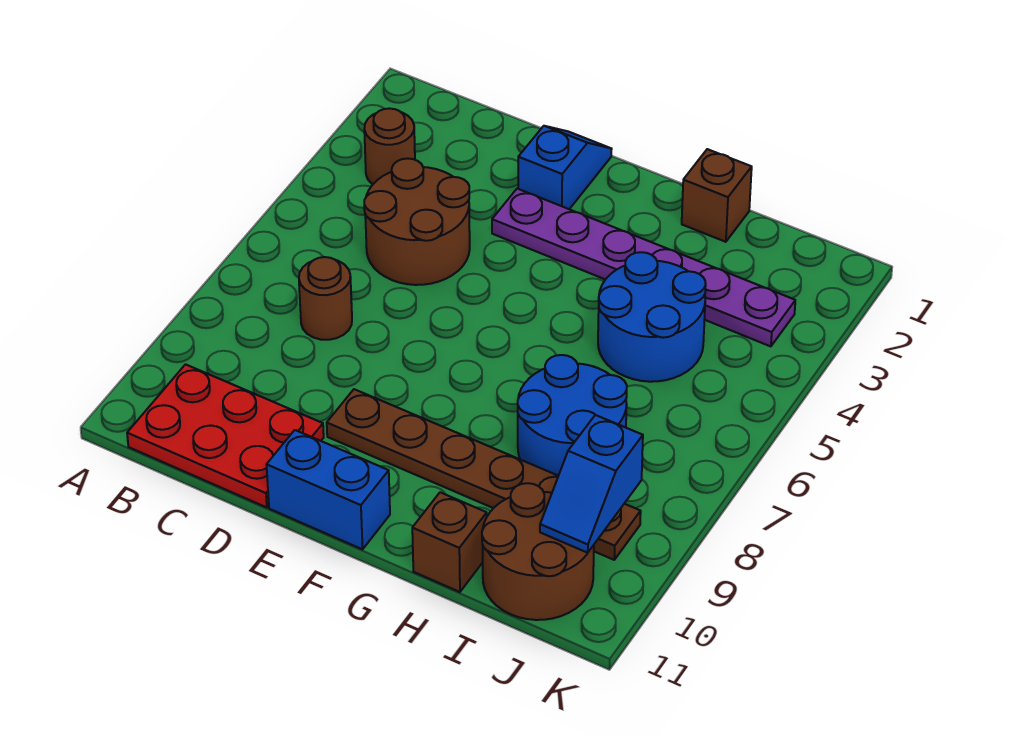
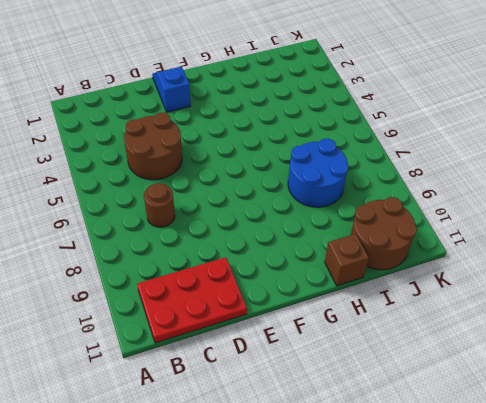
none -> brown 1x1 round brick [364,108,415,184]
none -> purple 1x6 plate [492,189,795,346]
none -> brown 1x6 plate [327,389,641,560]

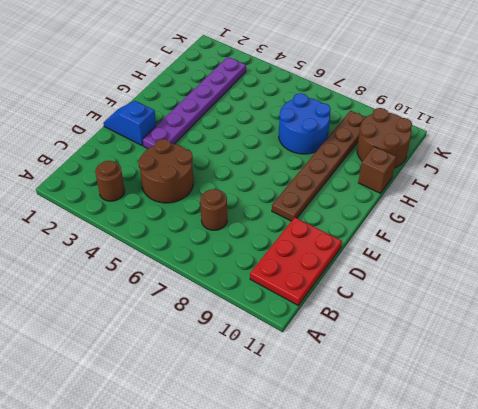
none -> blue 1x2 brick [267,430,390,549]
none -> brown 1x1 brick [682,149,752,242]
none -> blue 2x2 round brick [598,252,706,382]

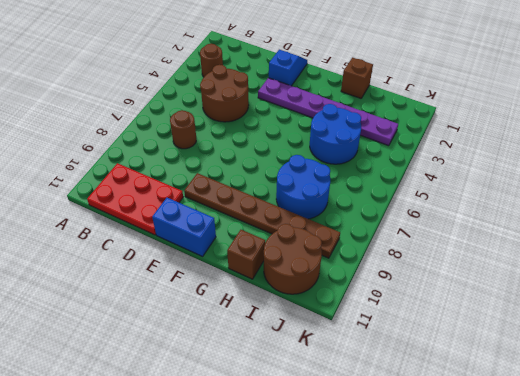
none -> blue 1x2 slope [540,415,643,553]

